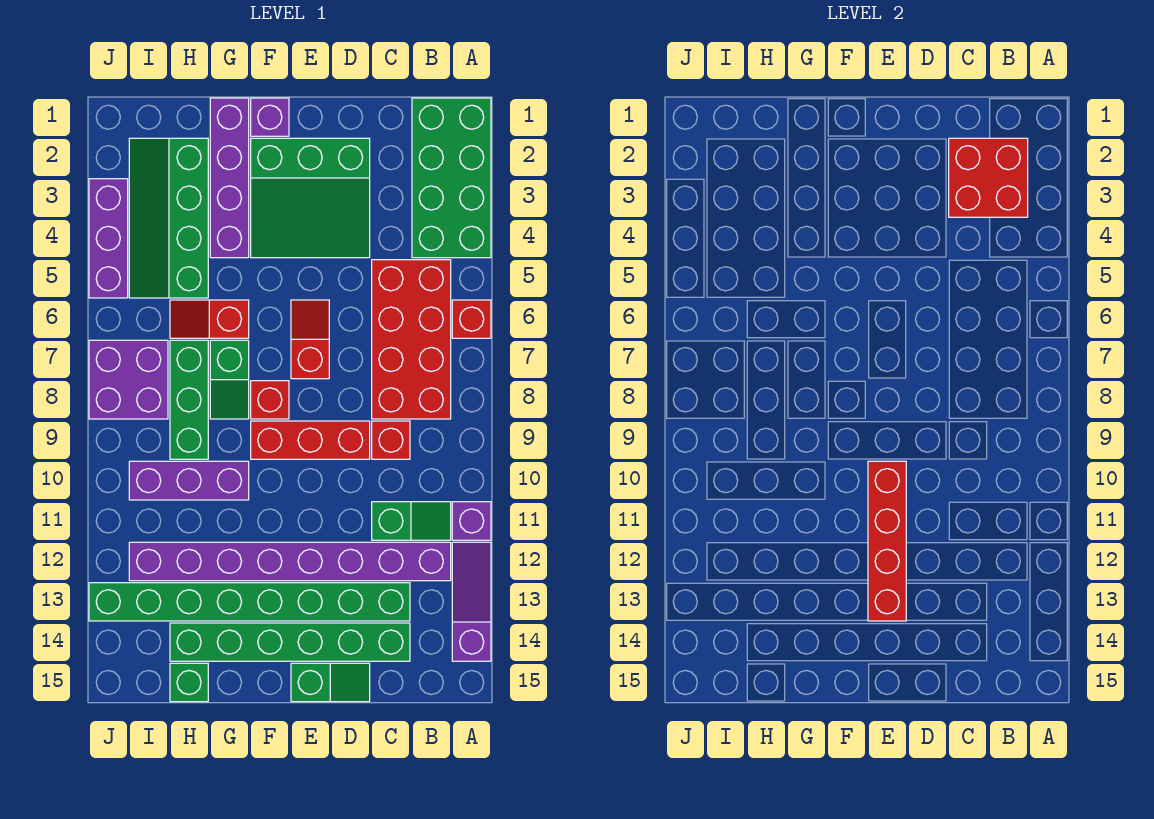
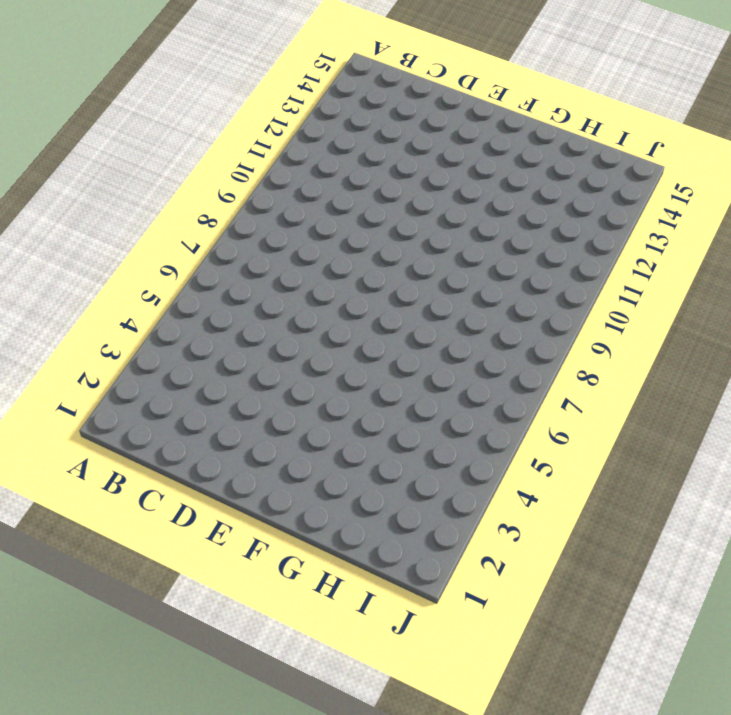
none -> green 2x4 brick [412,98,491,258]
none -> red 1x1 brick [452,300,491,338]
none -> purple 1x1 brick [452,502,491,540]

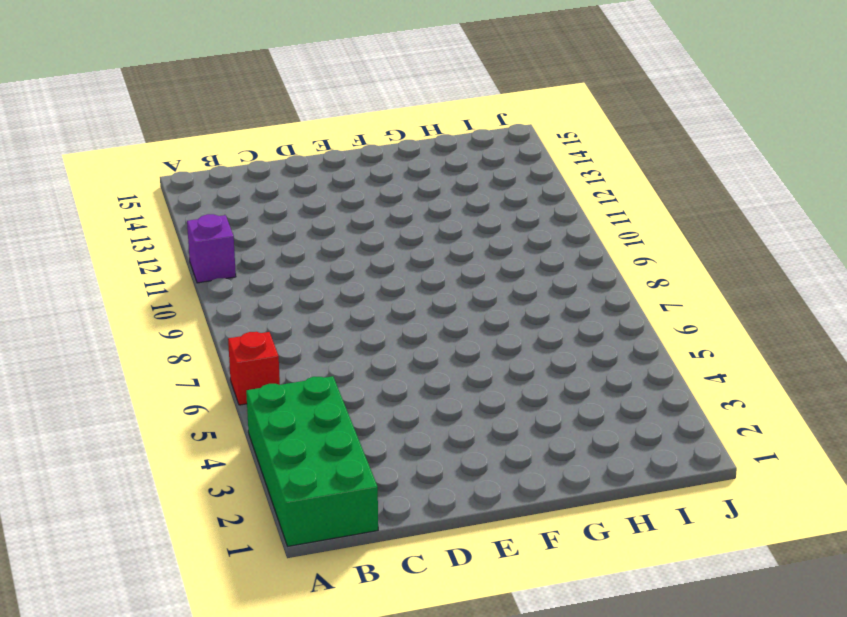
none -> purple 1x3 slope [452,542,491,661]
none -> red 2x4 brick [372,260,451,419]
none -> green 1x2 slope [372,502,451,540]

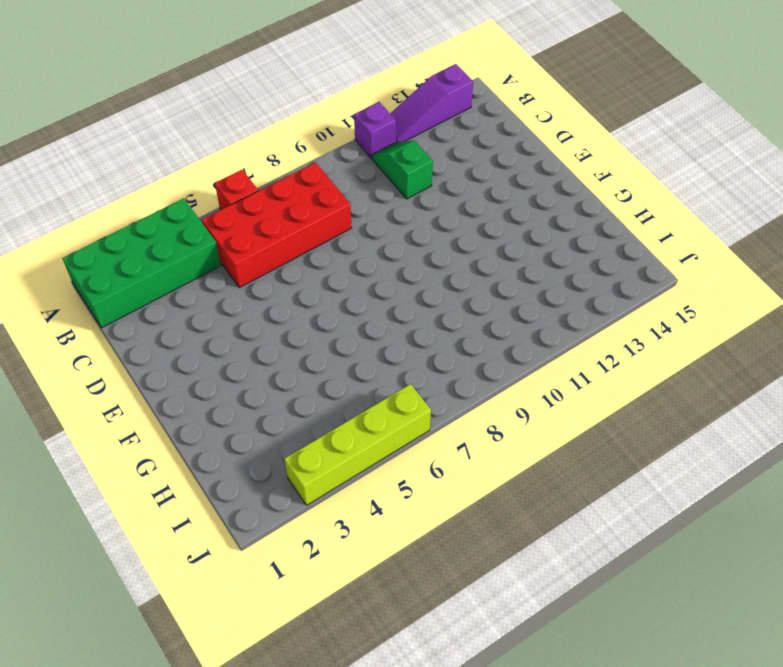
lime 1x4 brick [284,384,431,505] -> purple 1x3 brick [89,179,128,298]
none -> purple 1x8 brick [129,542,451,581]
none -> red 1x1 brick [372,421,410,459]
none -> green 1x8 brick [89,583,410,621]

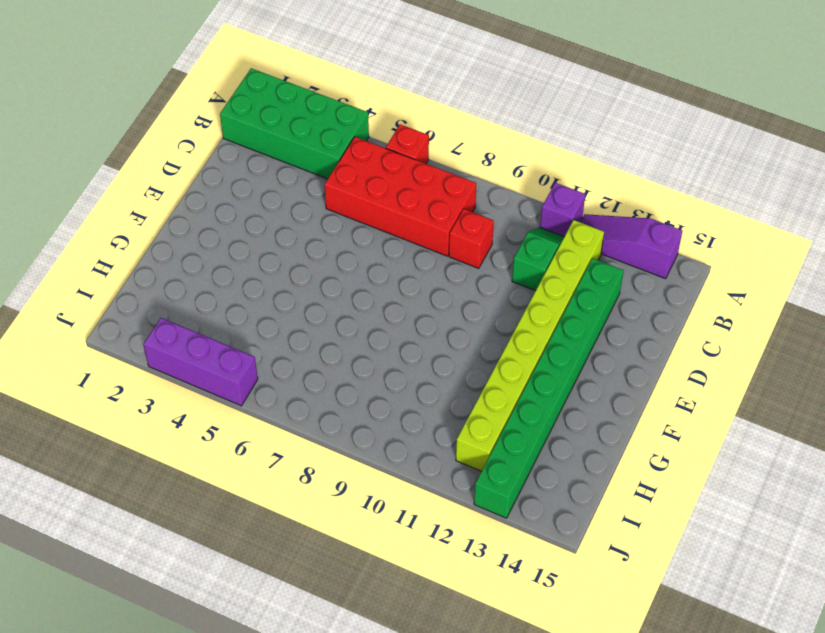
lime 1x8 brick [456,220,604,471] -> purple 1x8 brick [129,542,451,581]
none -> green 1x6 brick [170,623,410,661]
none -> green 3x3 slope [251,138,370,258]
none -> red 1x3 brick [251,421,370,459]

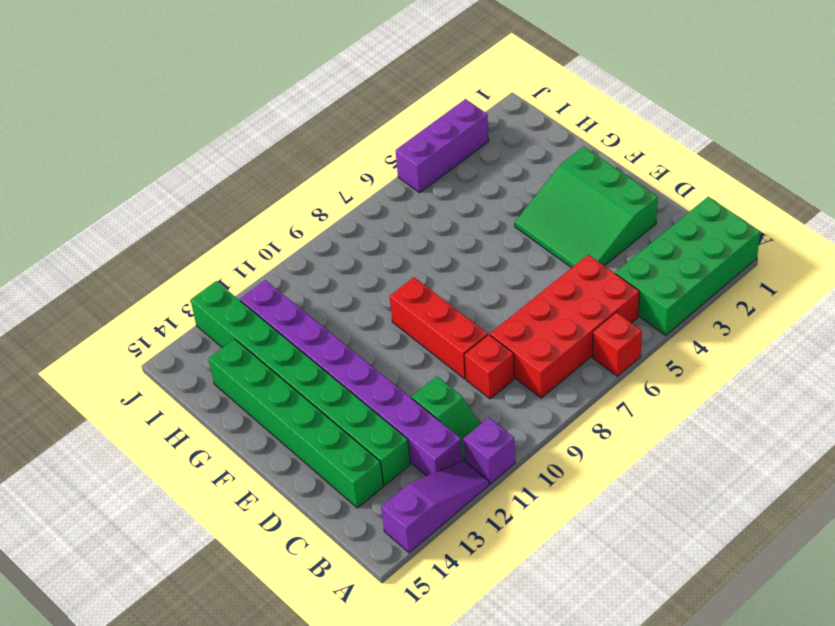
none -> green 1x2 slope [291,663,370,702]
none -> red 1x2 slope [291,300,329,379]
none -> purple 1x1 brick [251,98,289,136]

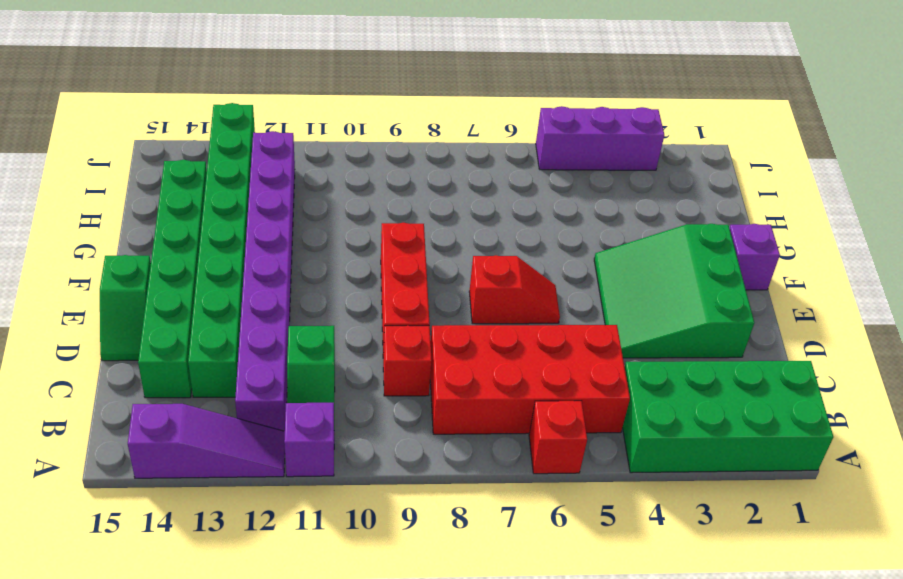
none -> red 1x1 brick [251,381,289,419]
none -> purple 1x4 brick [210,98,249,258]
none -> red 1x2 slope [170,300,249,338]

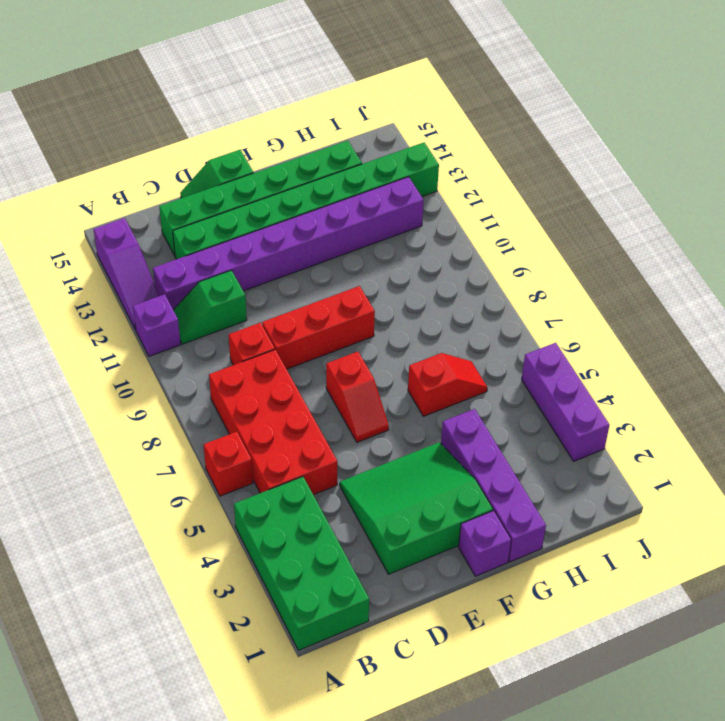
none -> red 1x1 brick [251,381,289,419]
none -> green 1x2 slope [210,340,249,419]
none -> purple 1x3 brick [129,461,249,500]

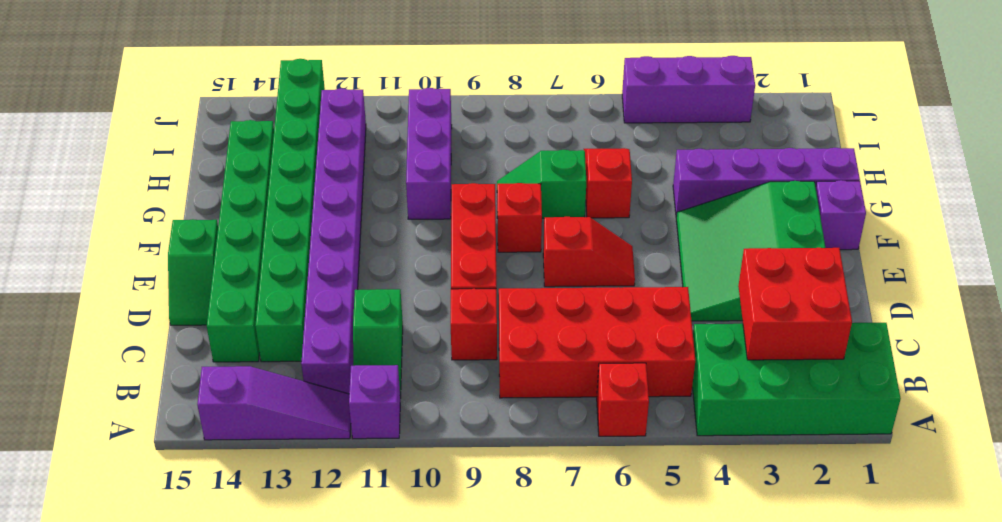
none -> green 2x4 slope [129,138,208,298]
none -> green 1x3 brick [170,340,208,459]
none -> green 1x1 brick [170,663,208,702]

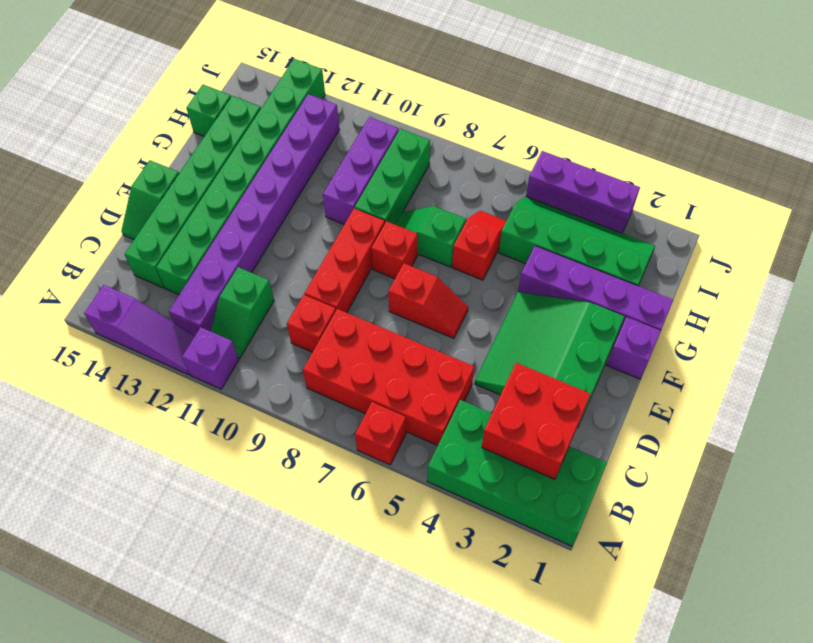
green 1x3 brick [355,129,430,224] -> green 1x3 brick turned to [170,340,208,459]
none -> purple 2x2 brick [89,340,168,419]
none -> red 1x4 brick [868,461,906,621]

